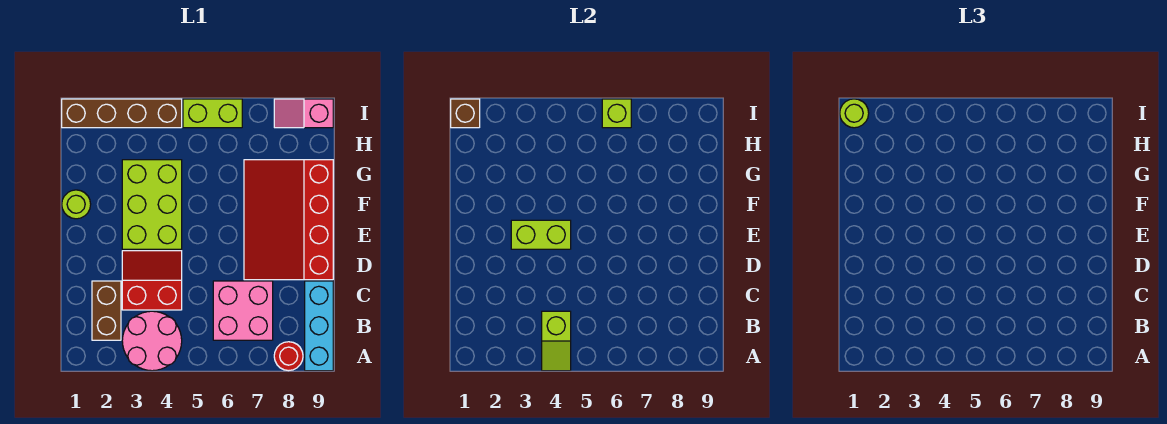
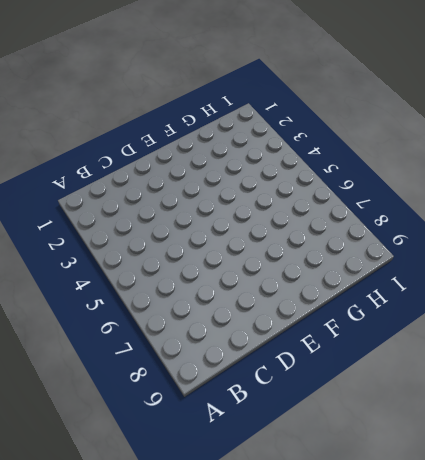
none -> pink 2x2 round brick [122,311,182,371]
none -> red 1x1 round brick [274,342,303,371]
none -> cyan 1x3 brick [305,281,333,371]

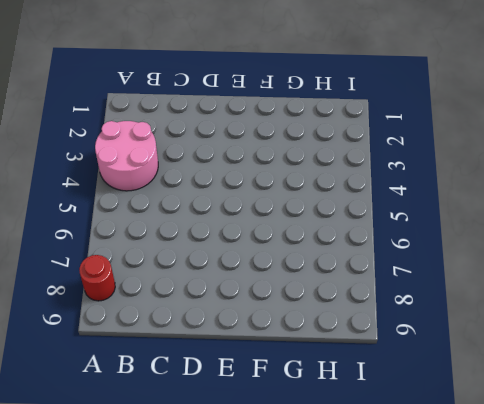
none -> cyan 1x3 brick [305,281,333,371]
none -> brown 1x2 brick [92,281,121,340]
none -> pink 2x2 brick [213,281,273,340]

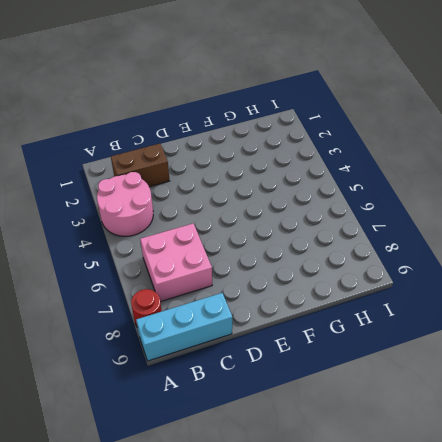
none -> red 2x2 slope [122,251,182,310]
none -> red 3x4 slope [244,160,333,280]
none -> lime 2x3 brick [122,160,182,249]

